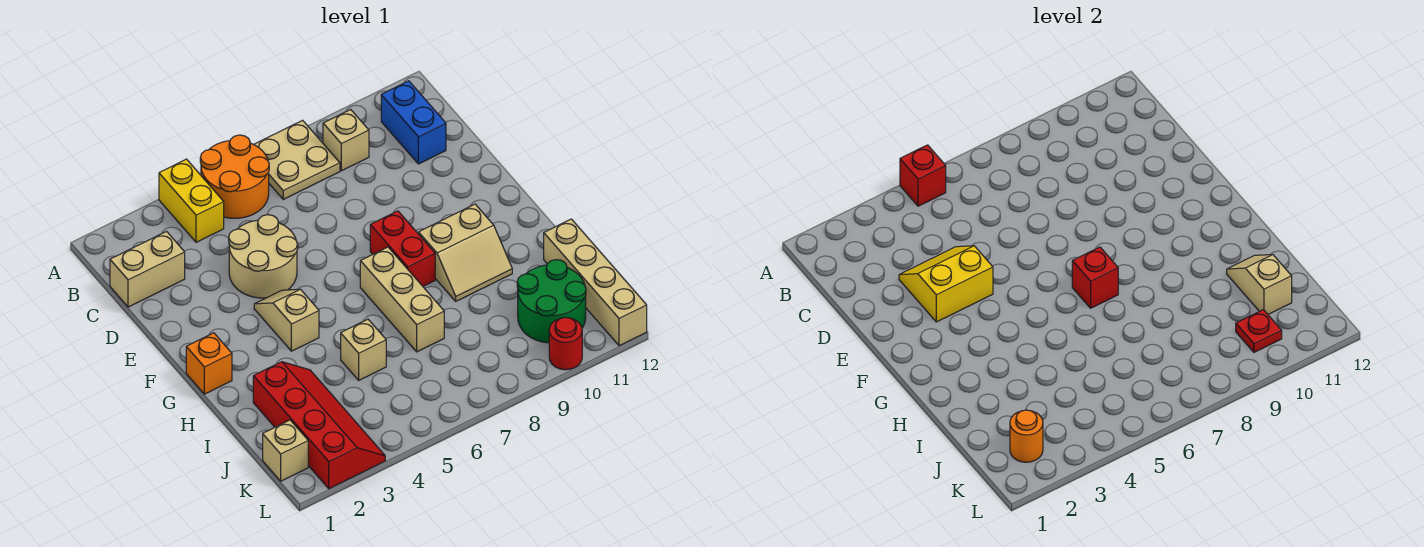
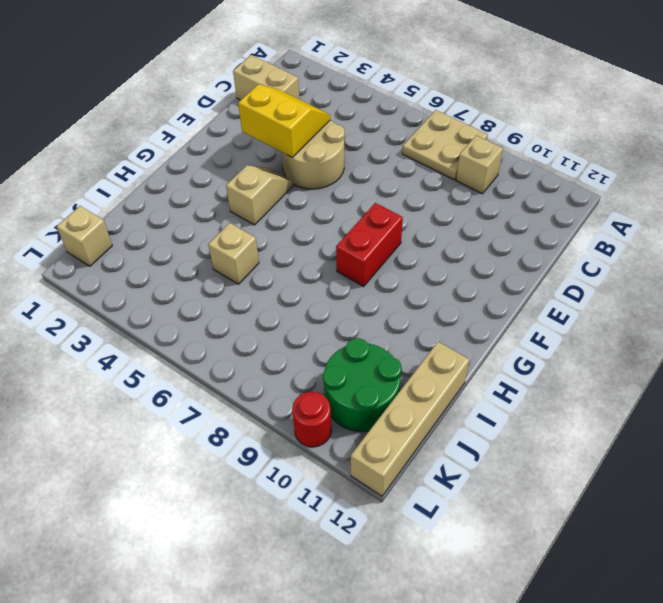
none -> yellow 1x2 brick [159,159,224,242]
none -> orange 2x2 round brick [200,135,269,218]
none -> blue 1x2 brick [381,81,446,164]

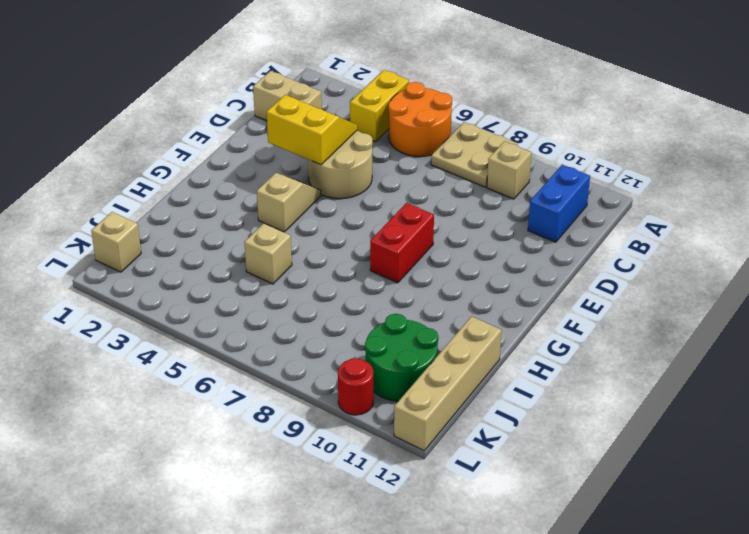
none -> orange 1x1 brick [186,333,232,394]
none -> tan 1x3 brick [360,247,444,352]
none -> tan 2x2 slope [418,204,512,301]

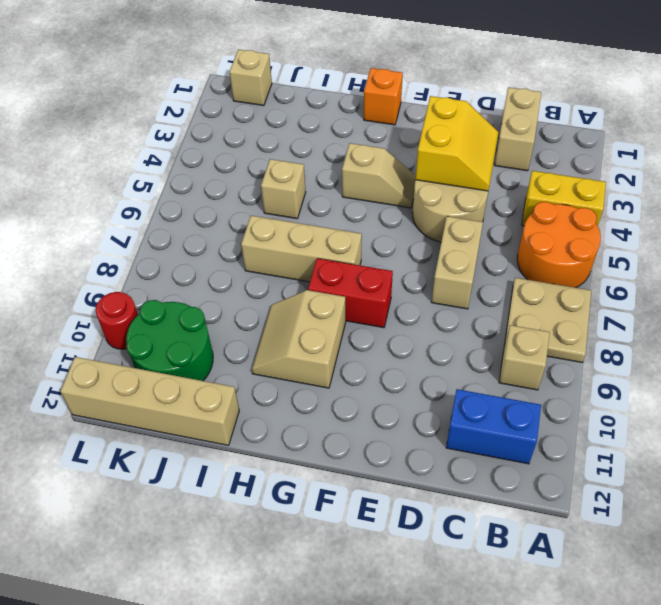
tan 1x2 brick [431,216,483,309] -> none
none -> red 2x4 slope [253,362,385,489]
none -> red 1x1 brick [900,145,946,206]
none -> red 1x1 brick [1072,247,1118,308]

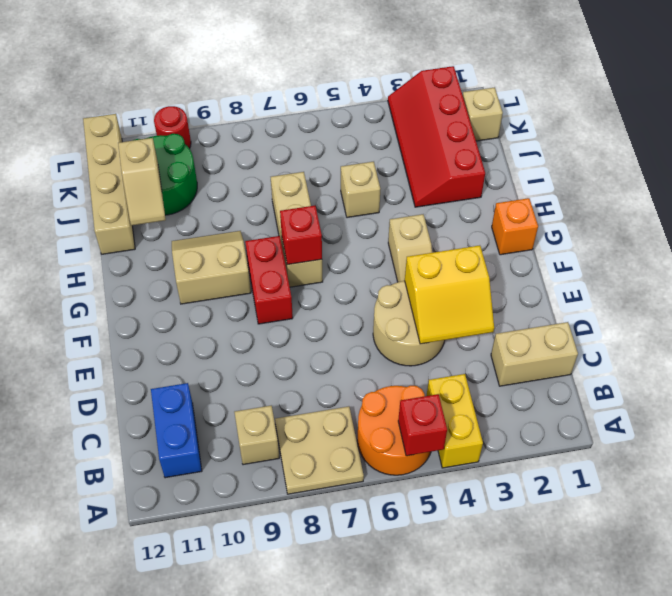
none -> orange 1x1 round brick [1010,410,1043,462]
none -> red 1x1 plate [1236,310,1282,352]

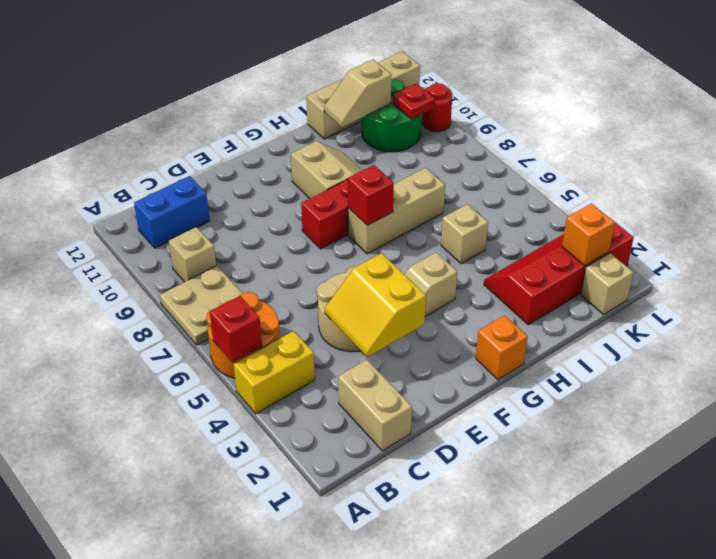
orange 1x1 brick [562,203,615,266] -> orange 1x1 round brick [1010,410,1043,462]

